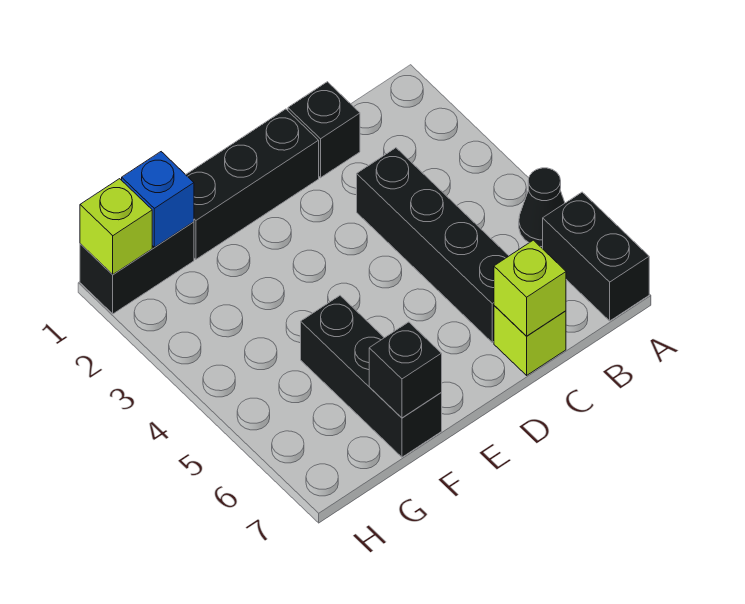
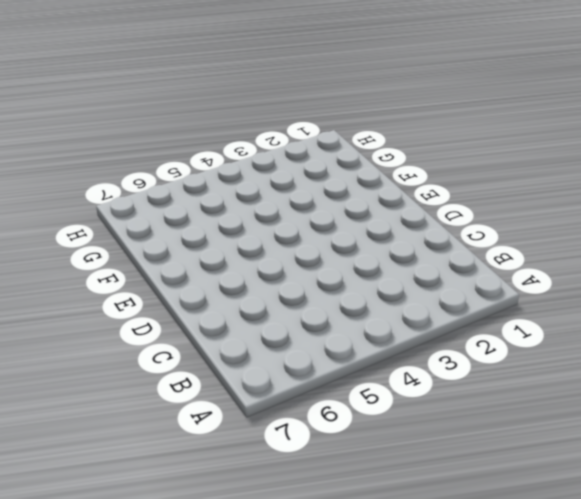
none -> black 1x1 cone [519,168,565,247]
none -> black 1x2 brick [543,192,649,321]
none -> black 1x1 brick [288,82,360,178]

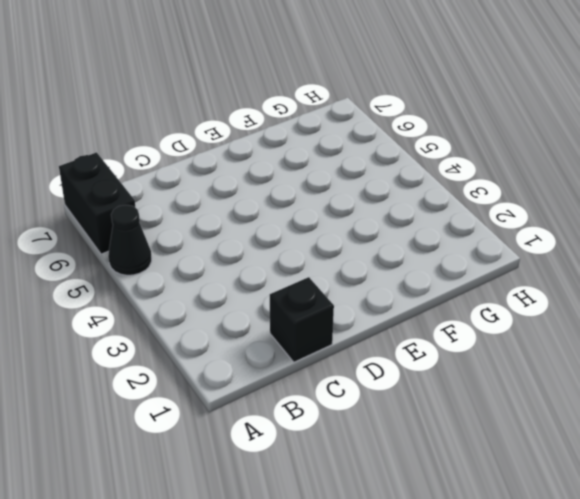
none -> black 1x4 brick [357,148,509,342]
none -> lime 1x1 brick [494,306,566,375]
none -> black 1x3 brick [186,109,319,259]

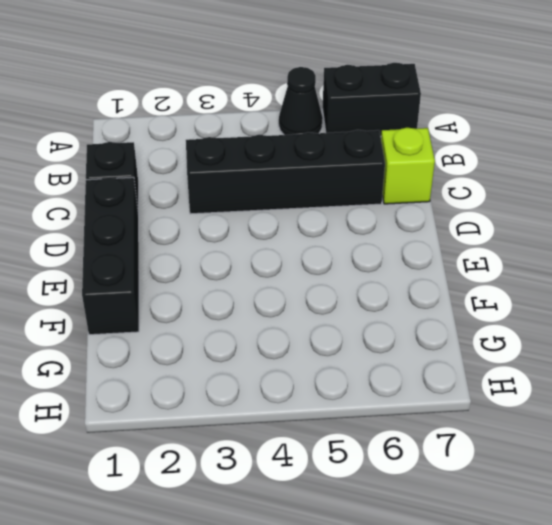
none -> black 1x3 brick [301,296,442,457]
none -> black 1x2 brick [80,222,194,314]
none -> lime 1x1 brick [494,240,566,336]

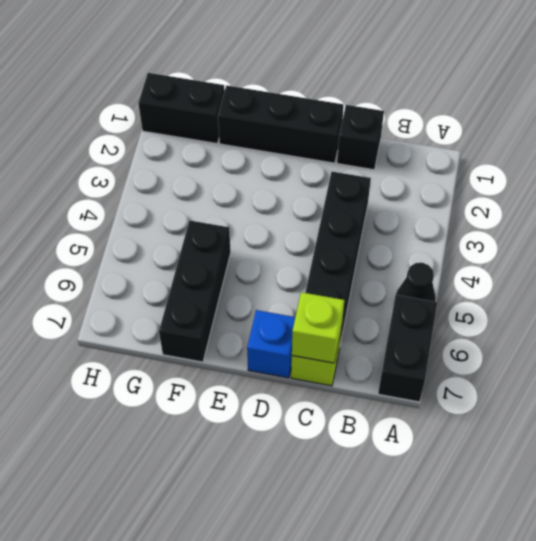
blue 1x1 brick [247,310,295,378] -> blue 1x1 brick moved to [122,152,194,247]
none -> black 1x1 brick [369,322,442,418]
none -> lime 1x1 brick [80,179,152,275]

